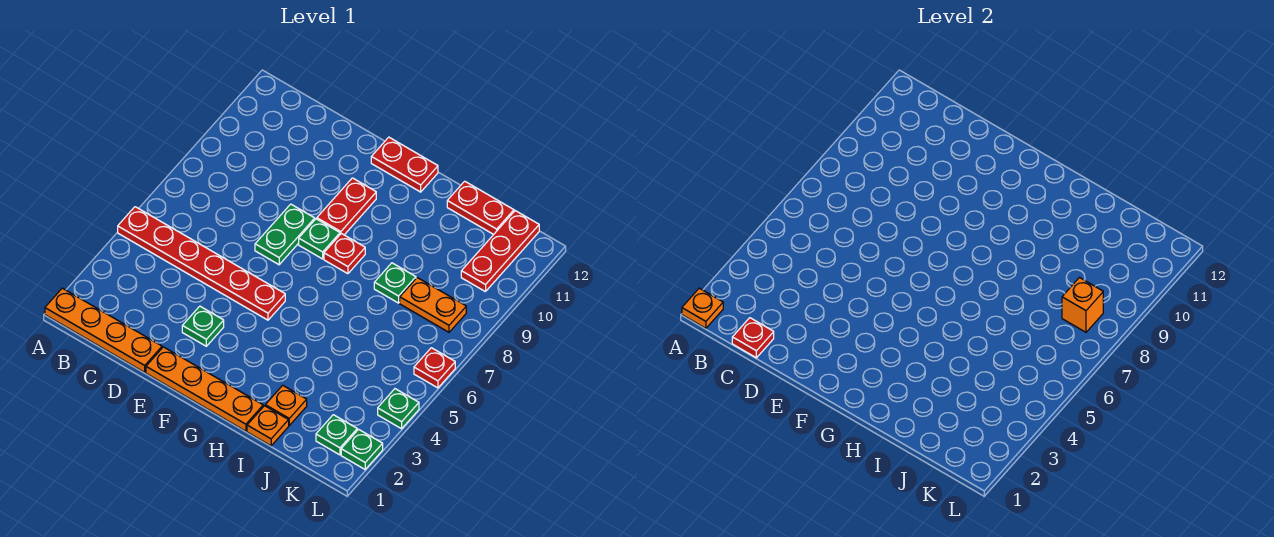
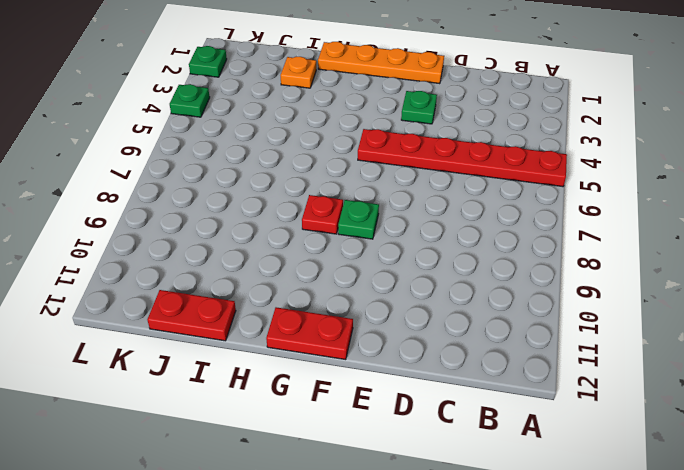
none -> orange 1x4 plate [45,288,162,372]
none -> green 1x2 plate [255,204,315,265]
none -> red 1x2 plate [317,178,376,235]

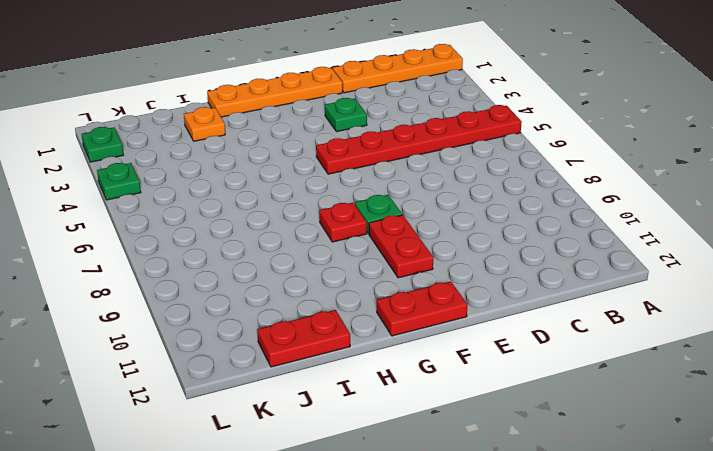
none -> green 1x2 plate [255,204,315,265]
none -> orange 1x1 plate [247,406,289,446]
none -> green 1x1 plate [374,263,416,303]

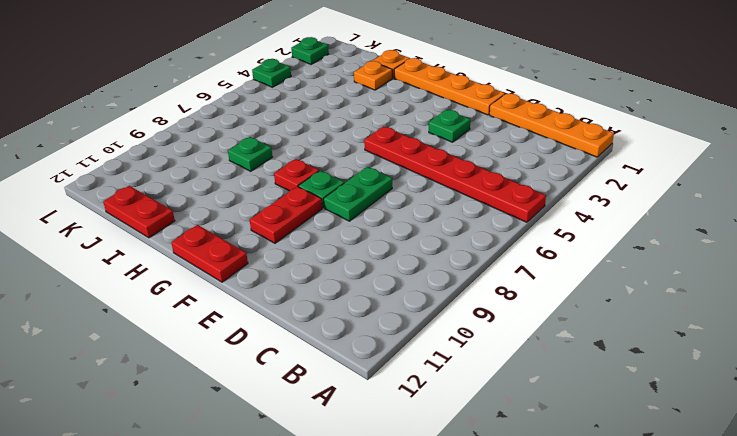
none -> orange 1x2 plate [400,278,466,332]
none -> green 1x1 plate [316,415,357,455]
none -> red 1x3 plate [461,211,539,292]

